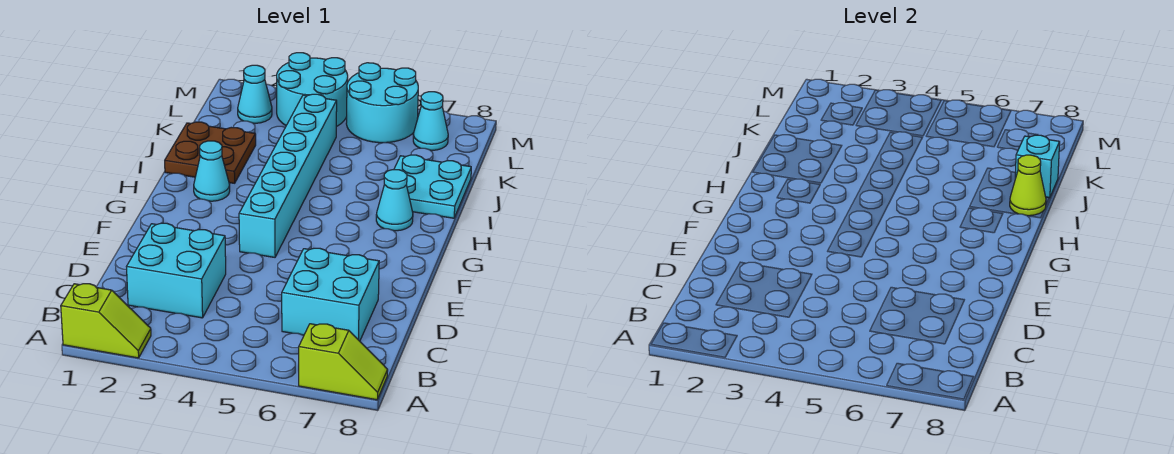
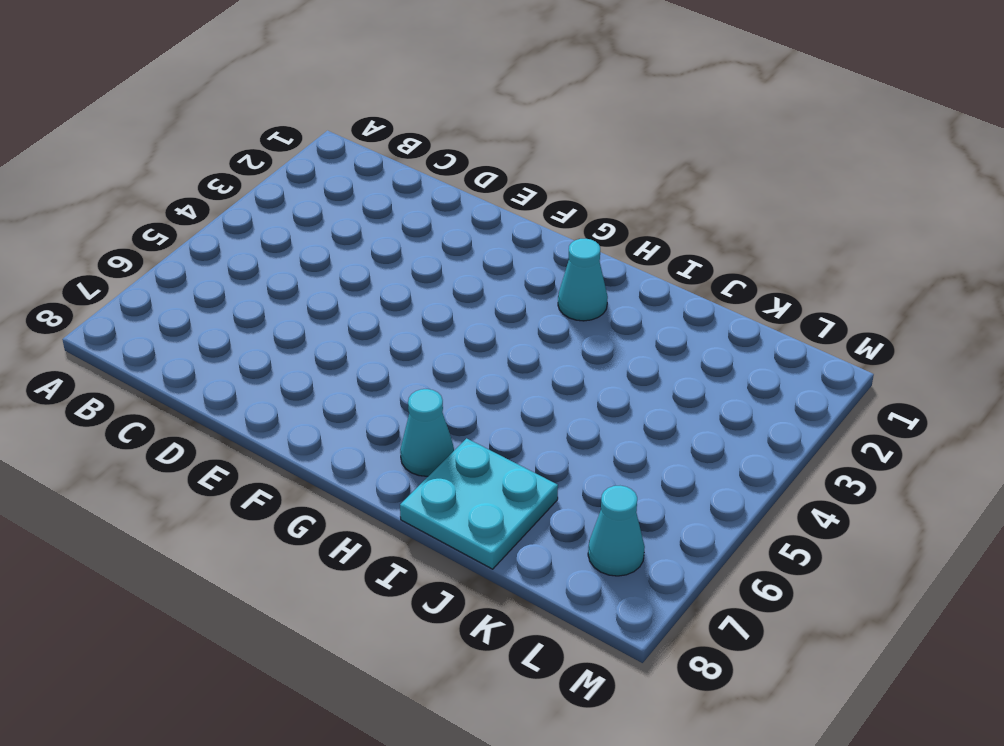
none -> lime 1x2 slope [61,284,151,358]
none -> lime 1x2 slope [299,324,388,400]
none -> cyan 2x2 brick [126,223,226,318]

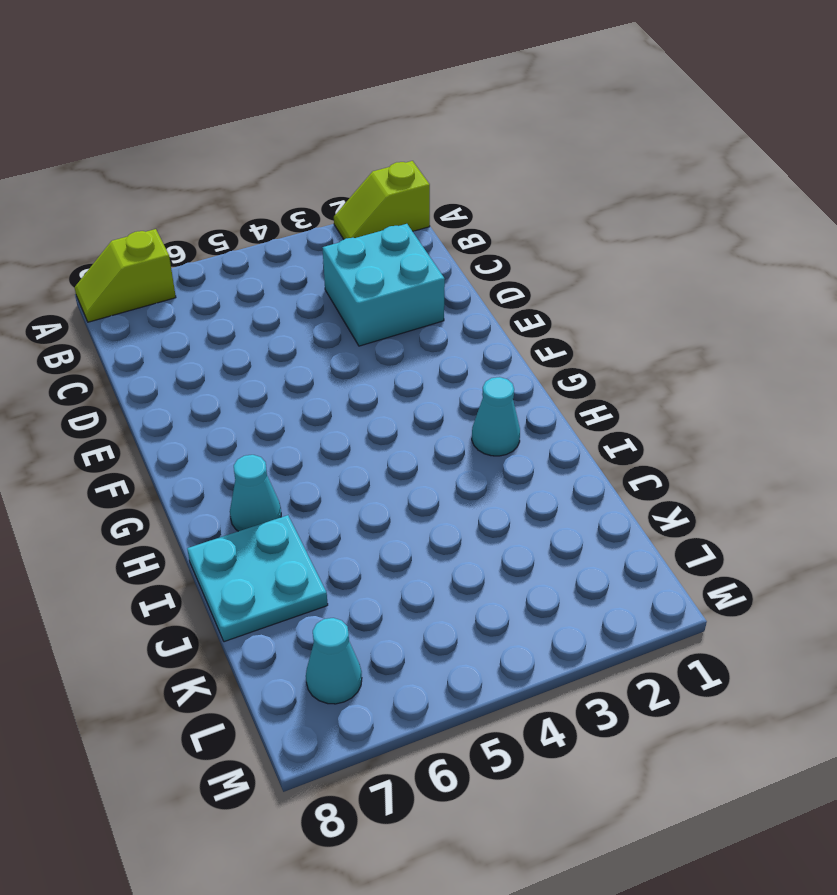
none -> cyan 2x2 brick [282,248,379,341]
none -> cyan 1x6 brick [239,94,337,257]
none -> brown 2x2 plate [165,122,256,183]

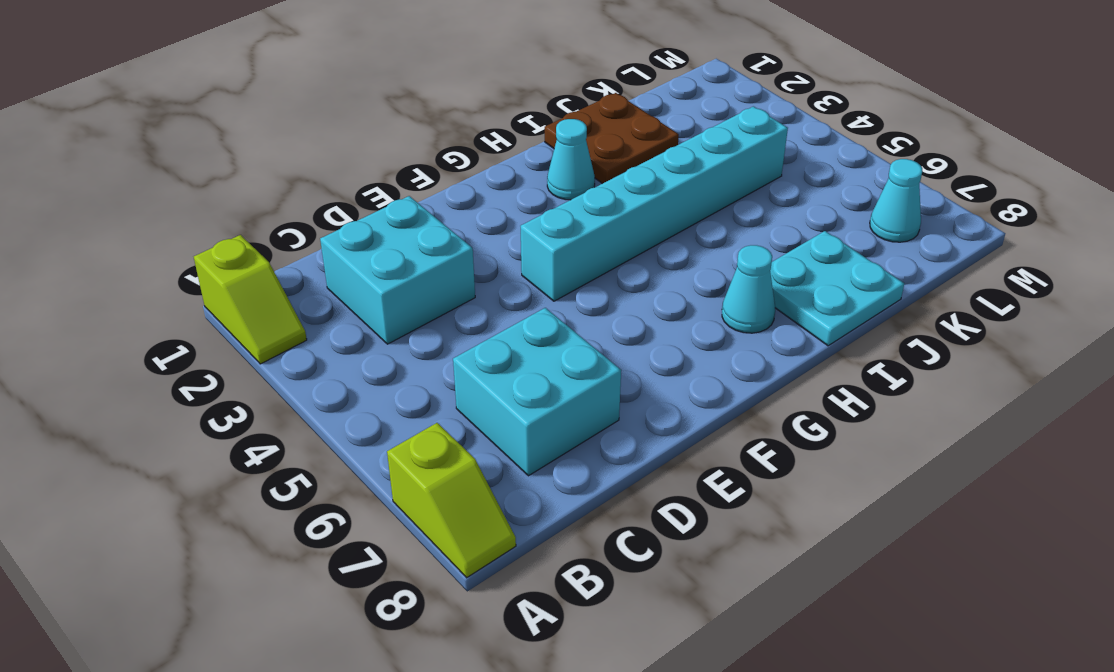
none -> cyan 1x1 cone [238,65,272,123]
none -> cyan 2x2 round brick [277,53,348,127]
none -> cyan 2x2 round brick [346,63,418,143]

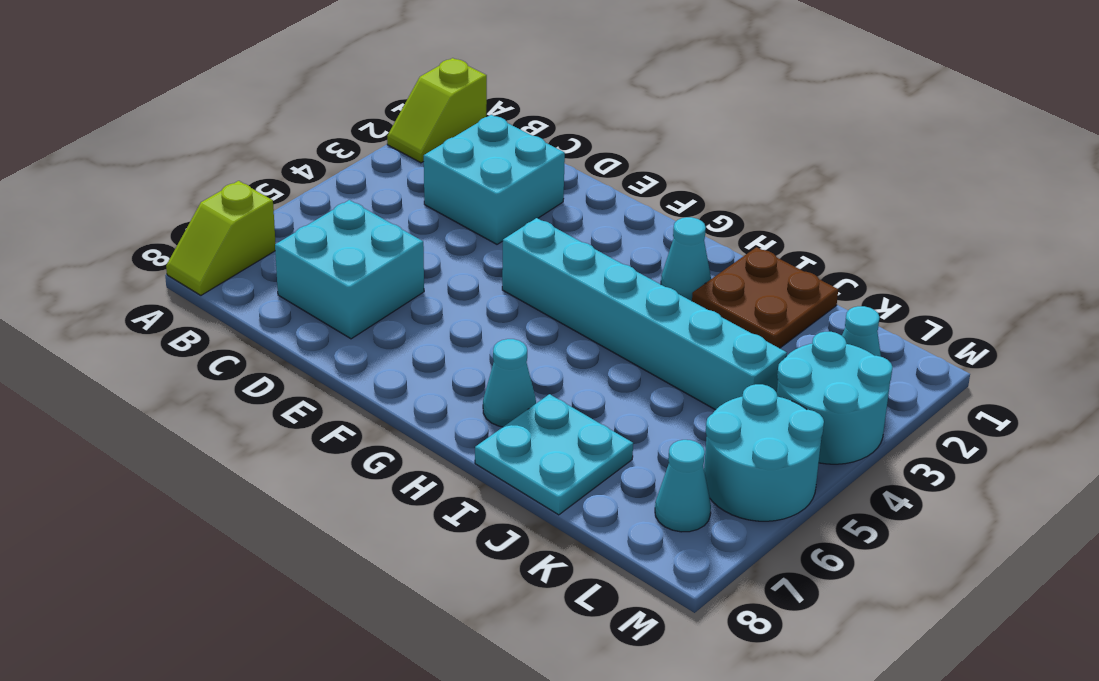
none -> lime 1x1 cone [1010,155,1046,216]
none -> cyan 1x1 brick [1015,135,1060,198]

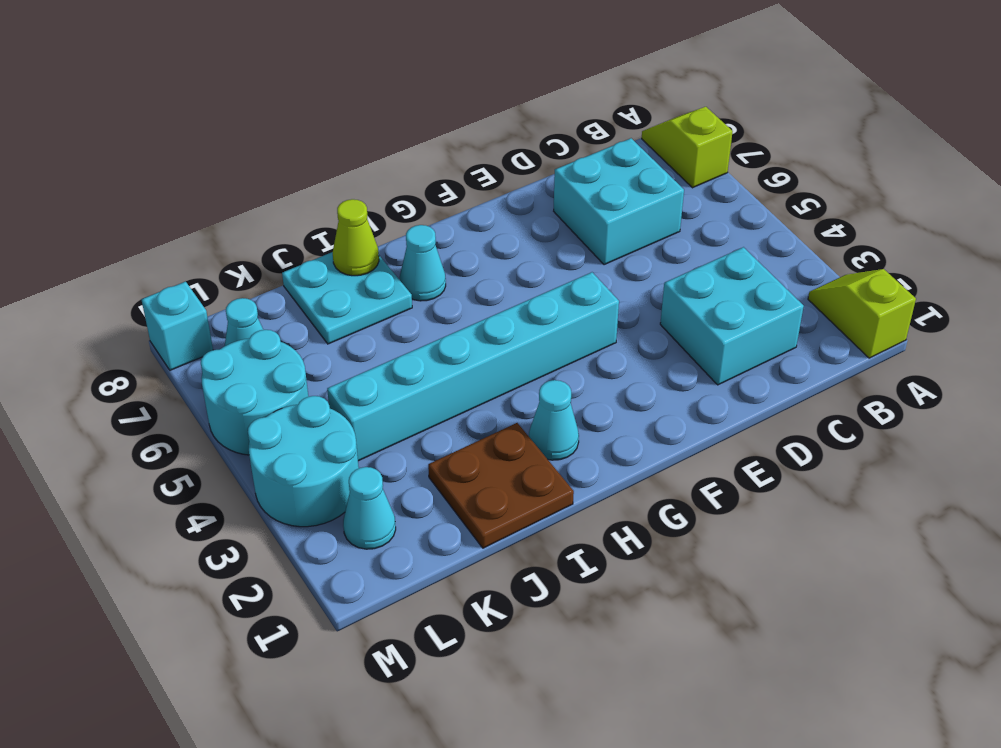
cyan 1x1 brick [141,282,213,370] -> cyan 1x1 brick moved to [1015,135,1060,198]

